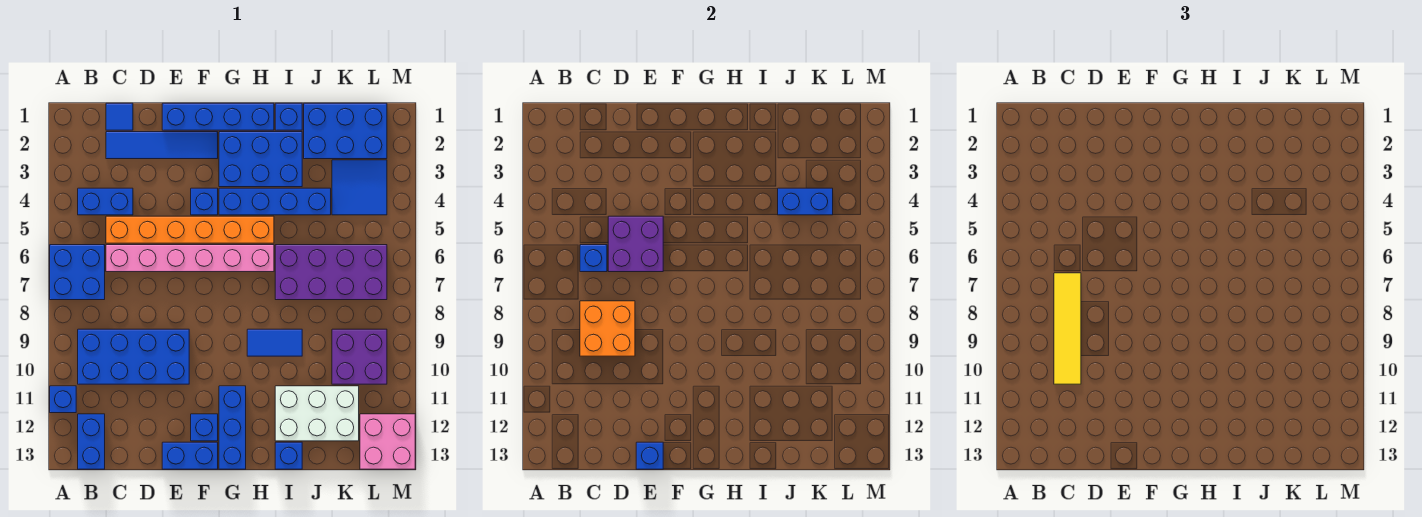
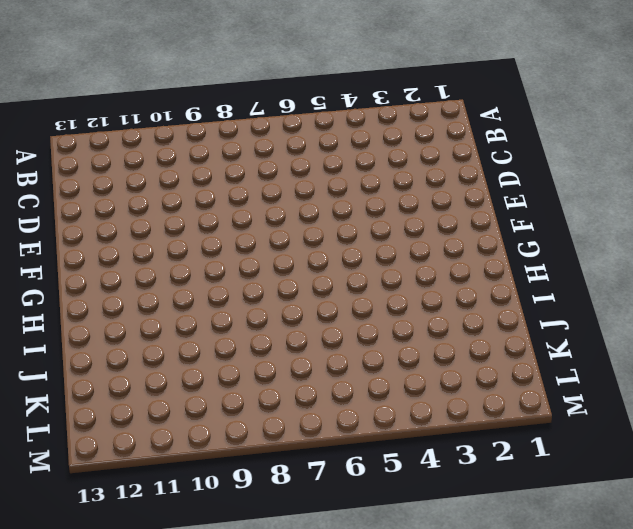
none -> blue 2x2 brick [50,245,105,300]
none -> blue 1x1 brick [50,386,76,413]
none -> blue 1x2 brick [78,188,133,215]
none -> blue 2x4 brick [78,329,189,384]

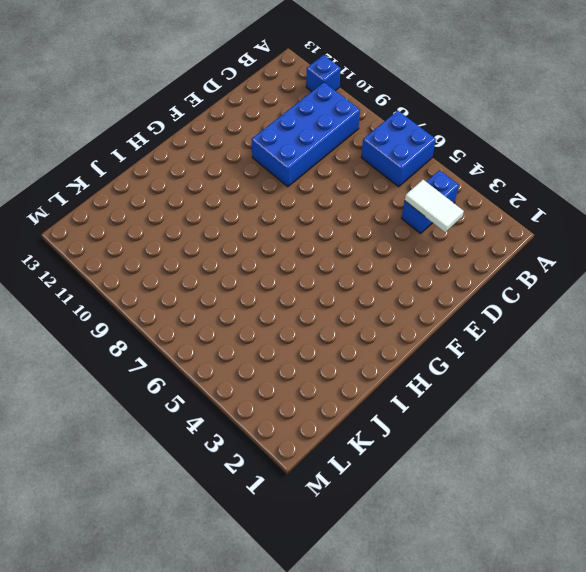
white 1x2 tile [405,180,464,232] -> none
none -> blue 1x2 brick [78,414,105,469]
none -> blue 1x1 tile [106,103,133,130]
none -> blue 1x4 tile [106,132,218,159]
none -> orange 1x6 brick [106,216,274,243]

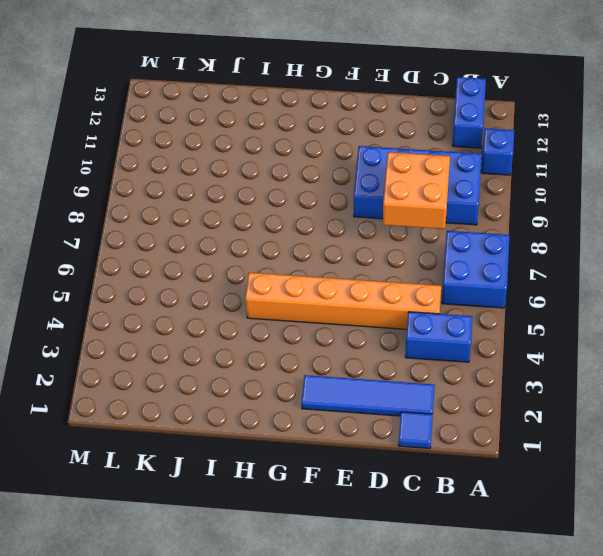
none -> pink 1x6 brick [106,245,274,272]
none -> blue 1x4 brick [162,103,274,130]
none -> blue 1x2 brick [162,442,218,469]
none -> blue 1x1 brick [191,188,218,215]

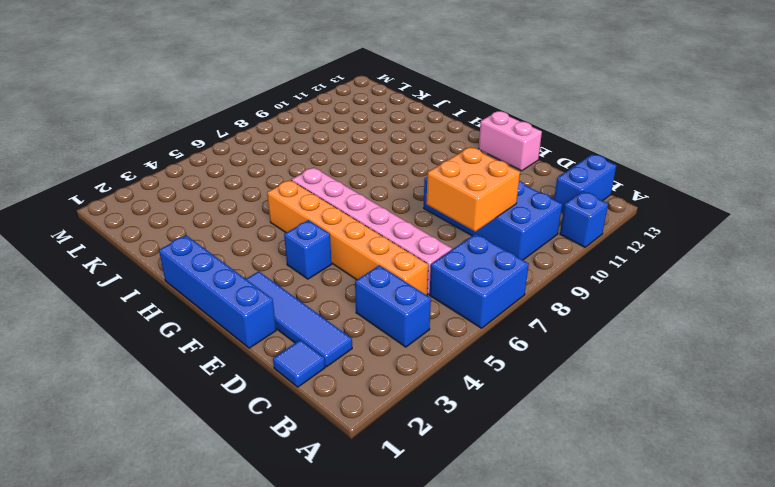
pink 1x2 brick [479,111,542,171] -> blue 1x2 brick [162,442,218,469]
none -> blue 1x1 brick [191,414,218,441]
none -> blue 2x3 brick [219,132,302,187]
none -> blue 1x4 brick [219,188,331,215]
none -> blue 1x3 brick [219,386,246,469]

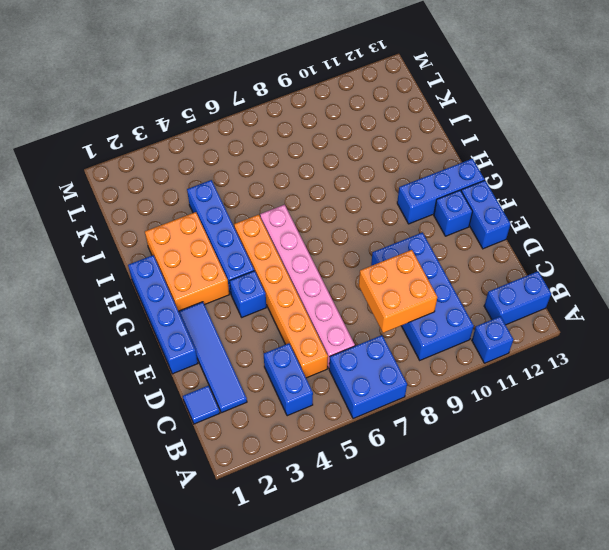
orange 2x3 brick [145,212,229,311] -> blue 2x3 brick [219,132,302,187]
none -> blue 1x2 tile [247,329,302,356]
none -> blue 1x1 brick [275,103,302,130]
none -> purple 2x4 brick [275,245,387,300]
none -> white 2x3 brick [275,386,359,441]

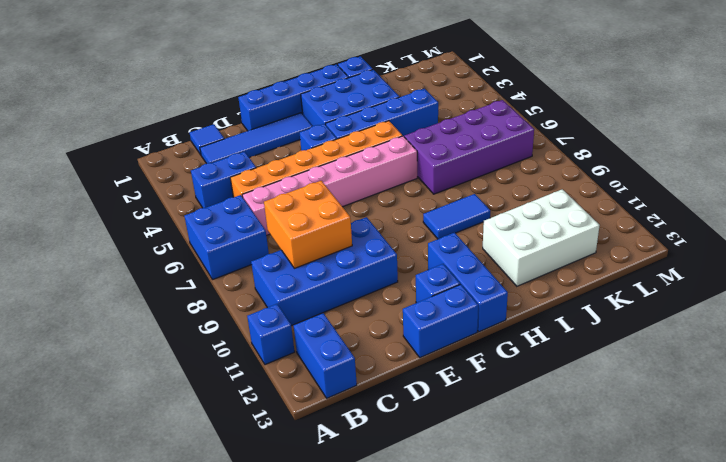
none -> blue 1x1 brick [275,442,302,469]
none -> blue 2x3 brick [304,103,387,159]
none -> blue 2x2 tile [332,160,387,215]
none -> purple 2x2 brick [332,329,387,384]

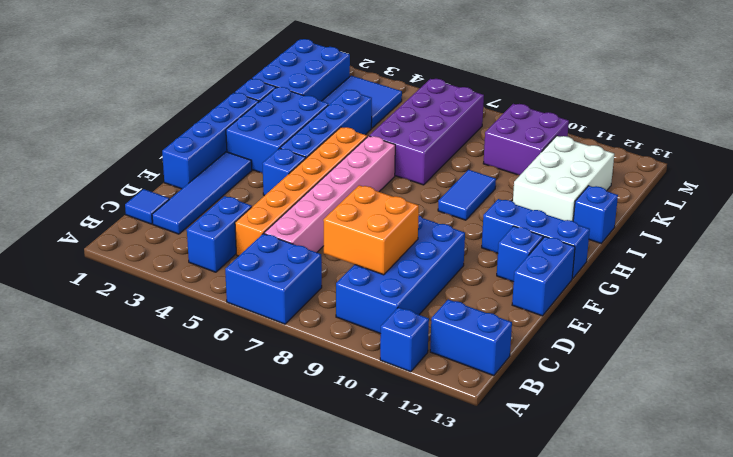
none -> pink 2x2 brick [360,414,415,469]
none -> blue 1x1 brick [580,245,607,272]
none -> purple 2x2 brick [608,216,663,272]
none -> blue 1x1 brick [636,442,663,469]

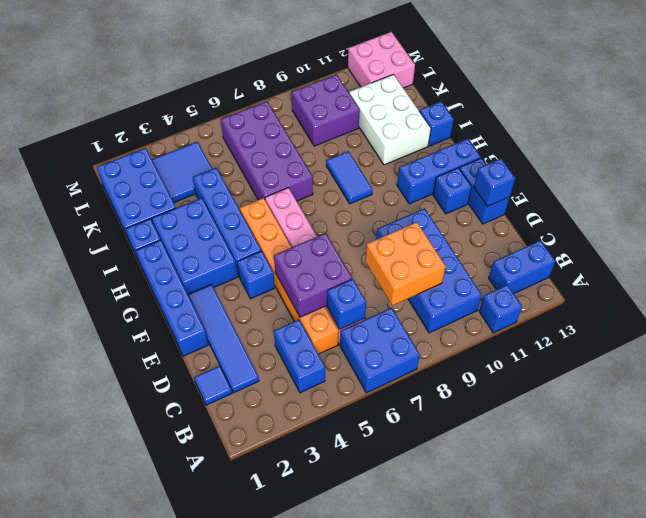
none -> blue 1x2 brick [778,188,833,215]
none -> yellow 1x4 tile [1054,273,1081,384]

